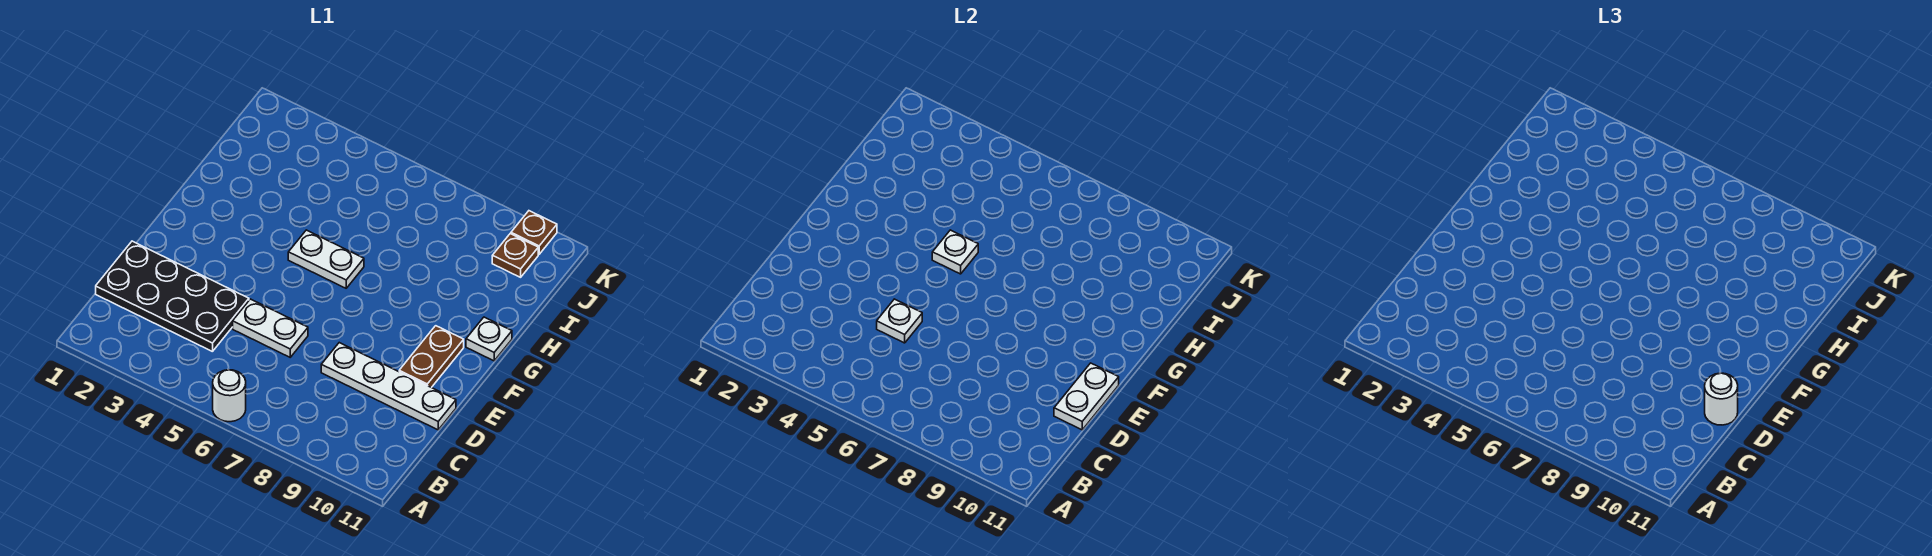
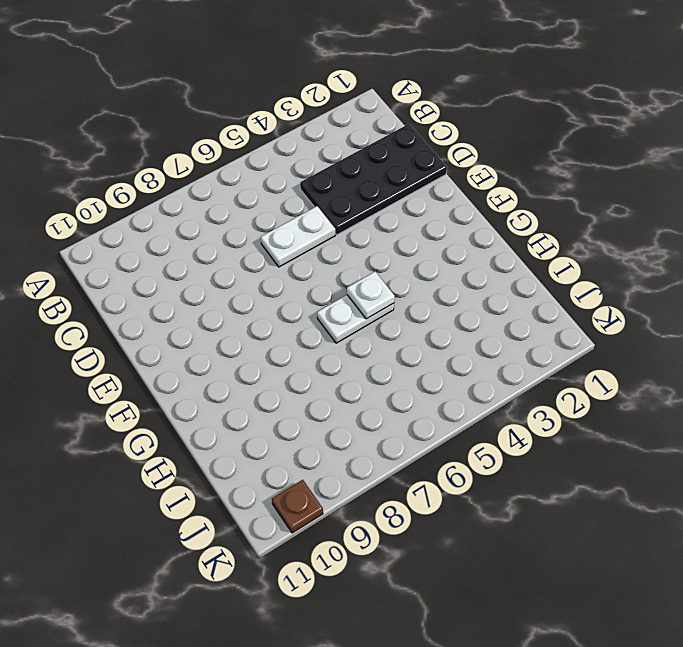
none -> white 1x1 round brick [213,370,246,422]
none -> white 1x4 plate [321,343,456,430]
none -> brown 1x2 plate [399,326,464,387]

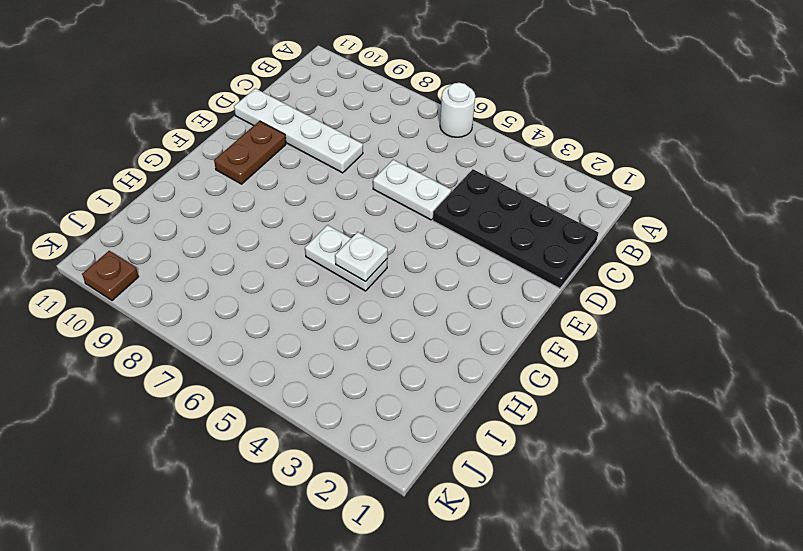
none -> white 1x1 plate [466,317,512,361]
none -> brown 1x1 plate [492,234,538,277]
none -> white 1x1 plate [877,299,922,343]

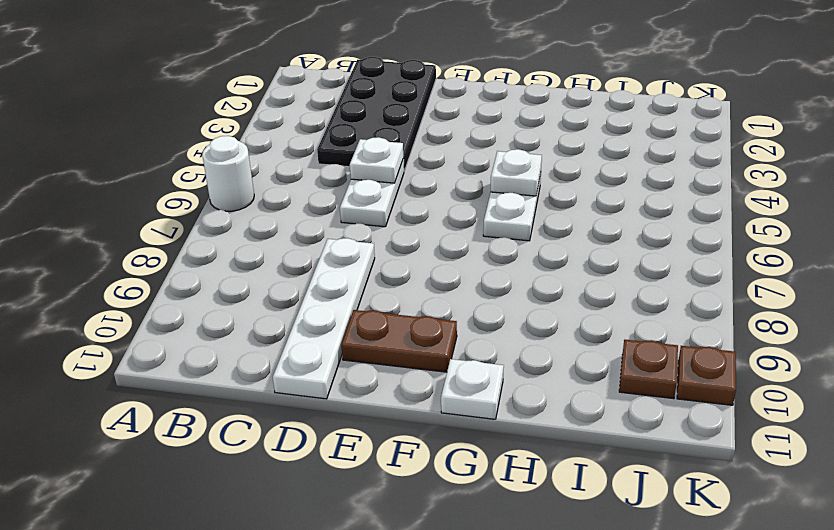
none -> white 1x2 plate [1054,363,1119,430]
none -> white 1x1 round brick [1705,373,1738,425]

